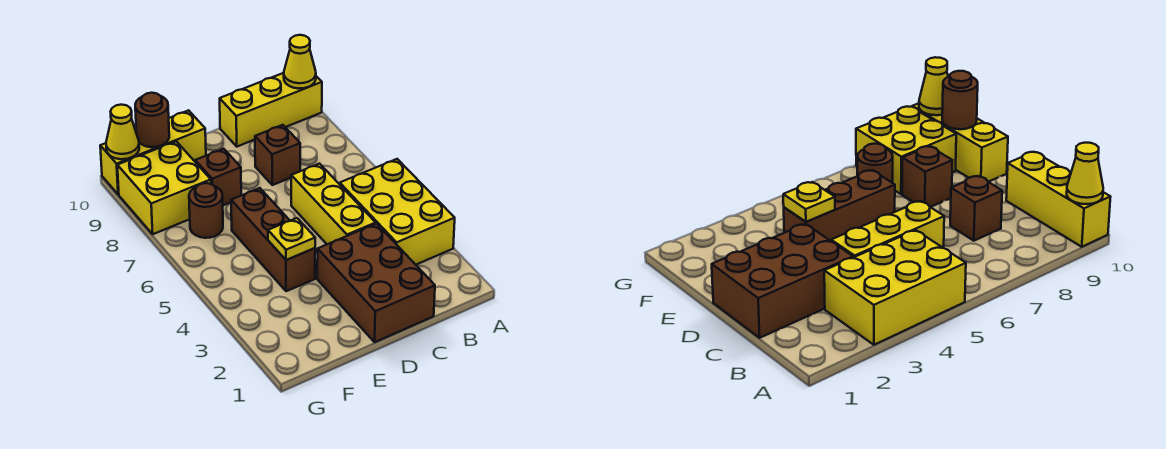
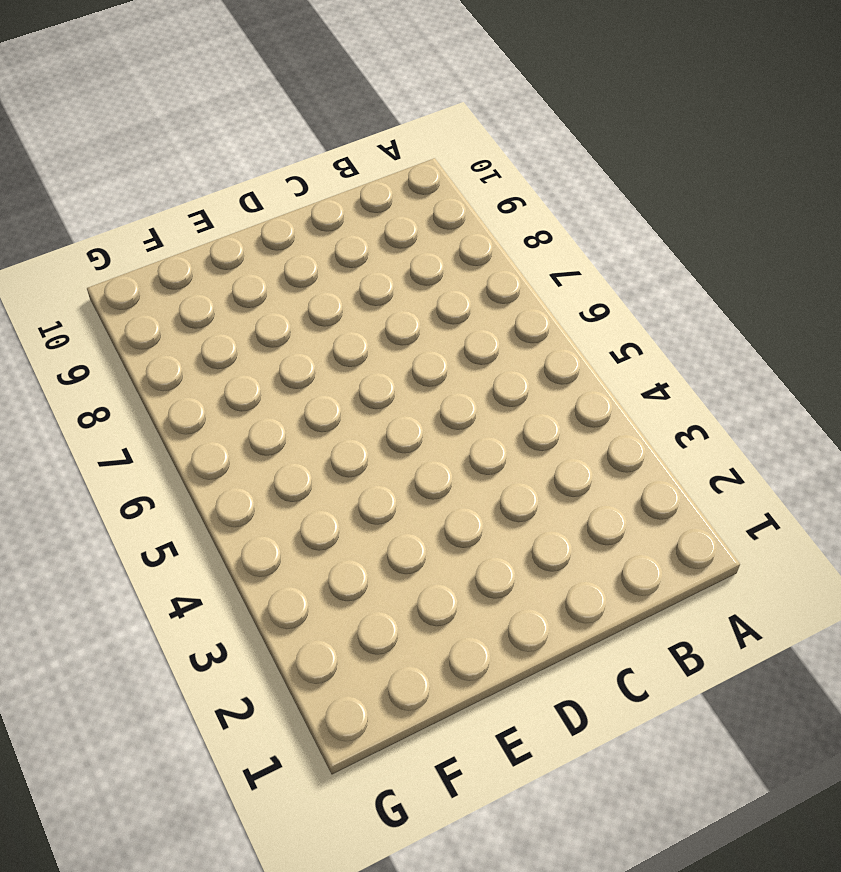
none -> yellow 2x3 brick [340,159,455,265]
none -> yellow 1x3 brick [220,73,322,147]
none -> brown 2x3 brick [317,224,435,342]

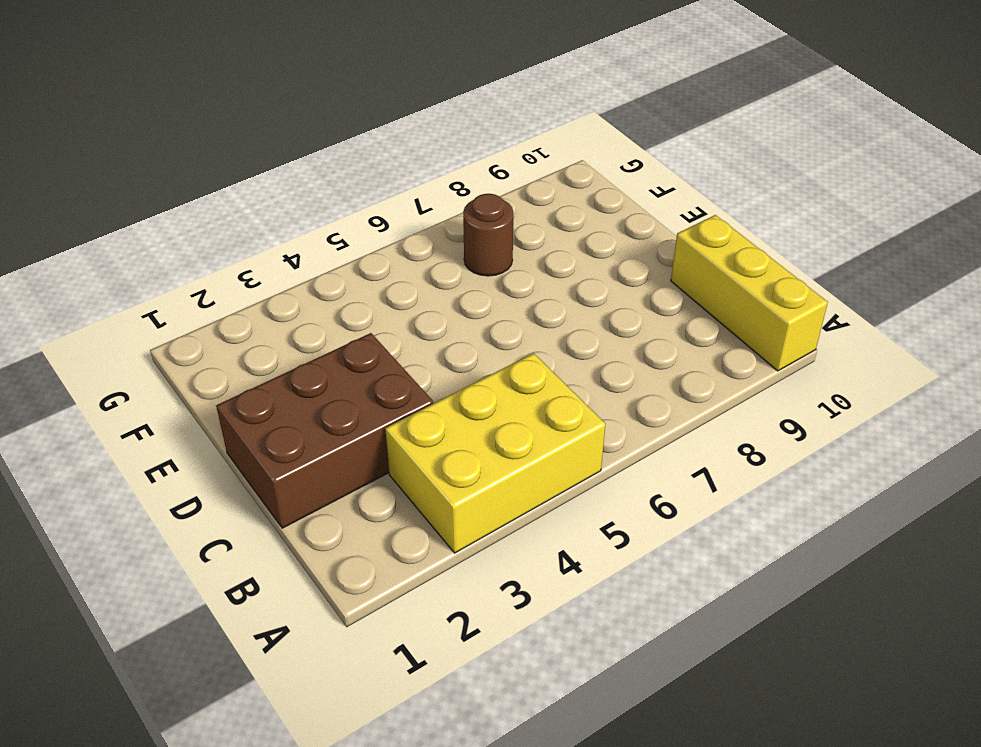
none -> yellow 1x3 brick [291,164,376,244]
none -> brown 1x1 brick [255,125,300,185]
none -> brown 1x3 brick [231,188,315,291]

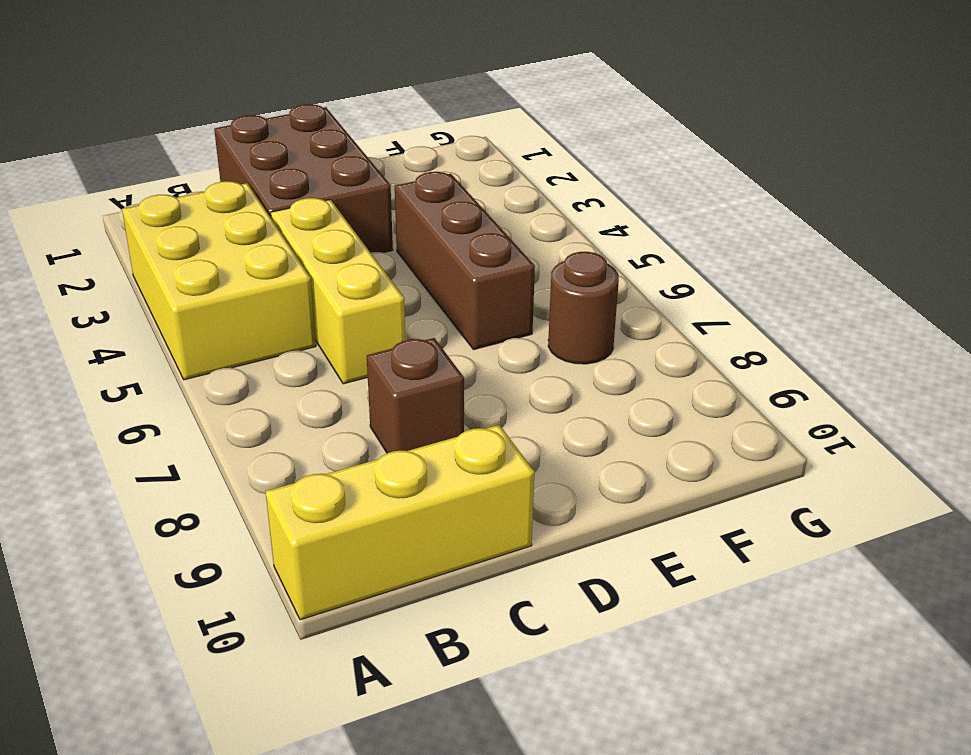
none -> brown 1x1 brick [195,149,241,205]
none -> yellow 1x3 brick [100,110,206,194]
none -> yellow 2x2 brick [117,141,211,234]

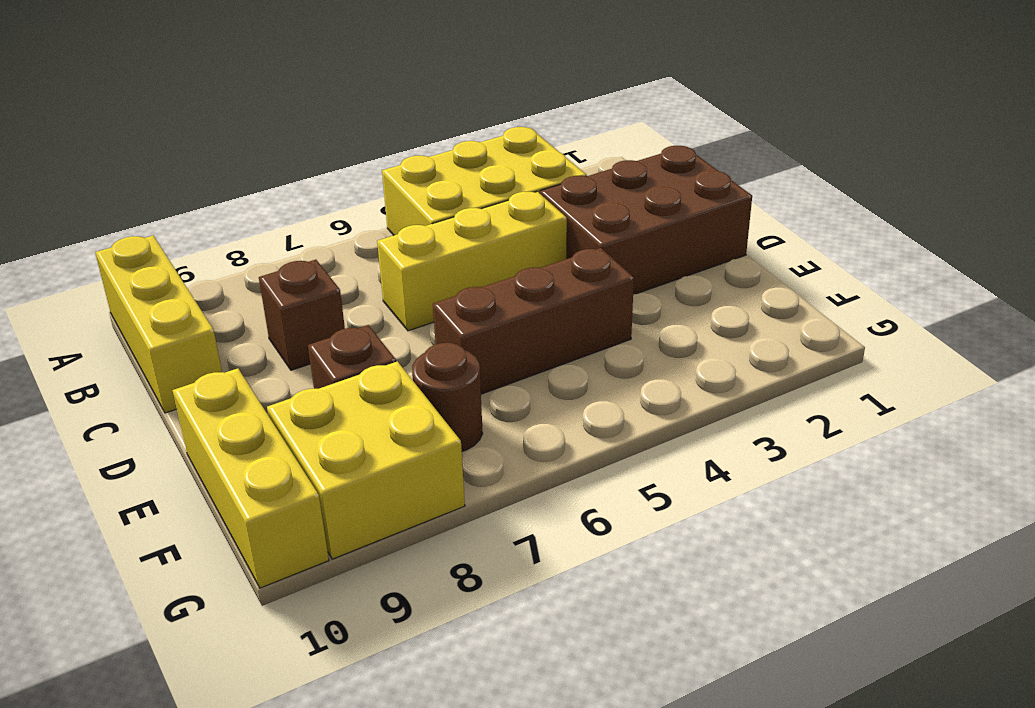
none -> yellow 1x1 cone [284,35,316,88]
none -> yellow 1x1 plate [268,218,315,260]
none -> brown 1x1 round brick [135,93,169,147]

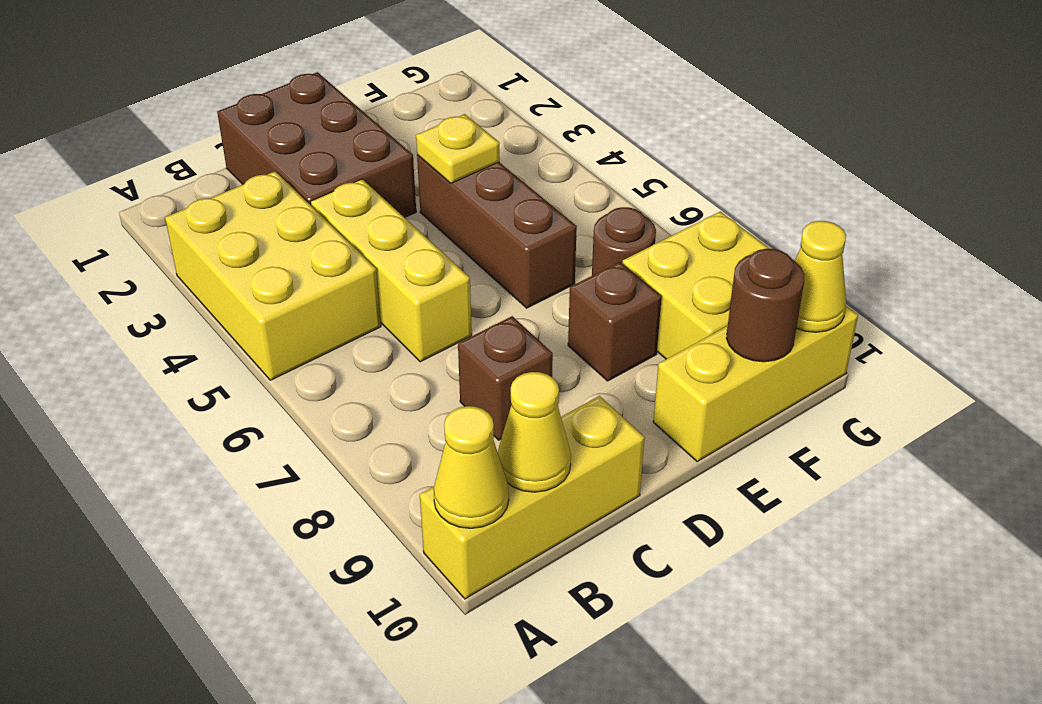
yellow 1x1 cone [498,372,571,492] -> none

